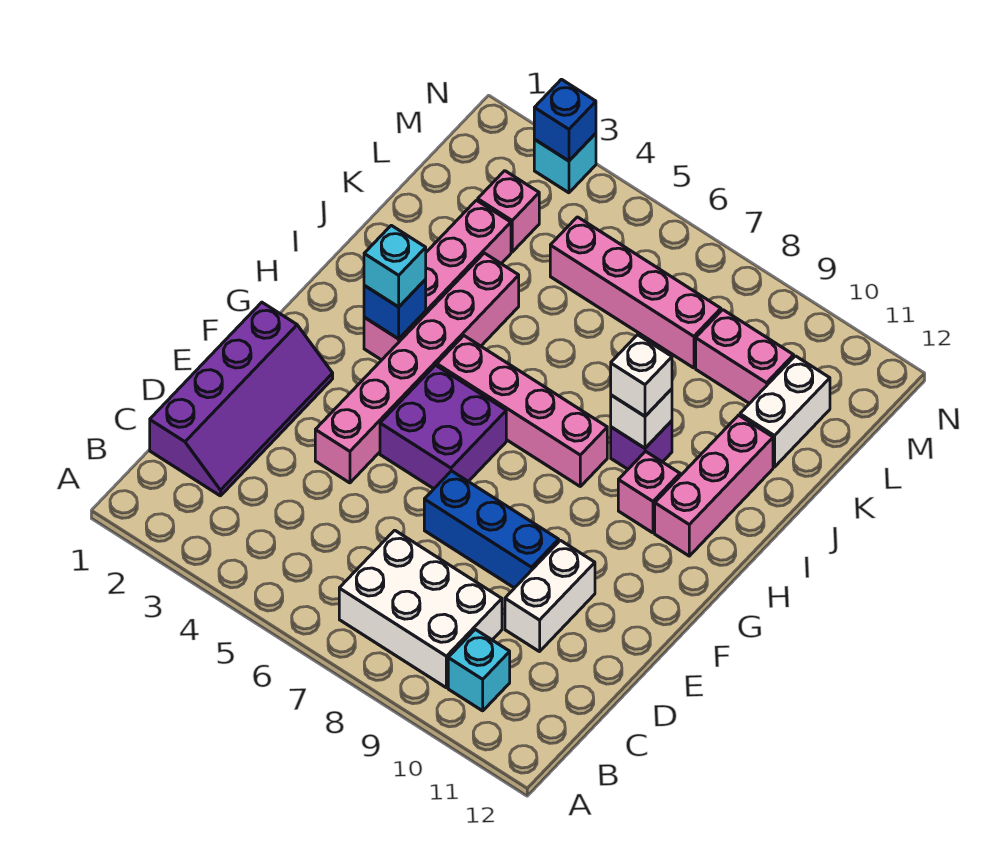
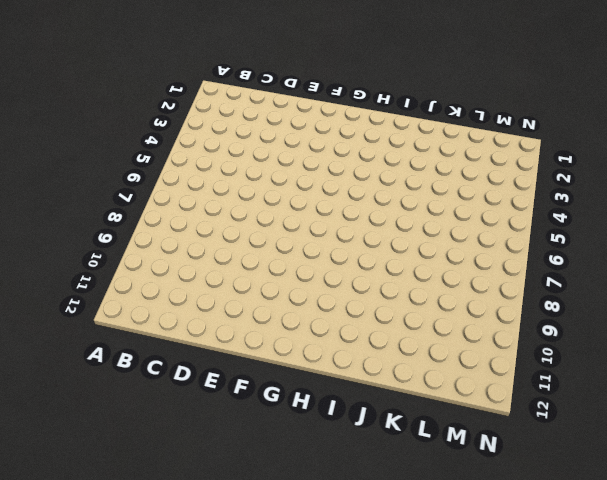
none -> white 2x3 brick [339,530,502,688]
none -> cyan 1x1 brick [448,629,510,711]
none -> purple 2x4 slope [150,302,333,496]

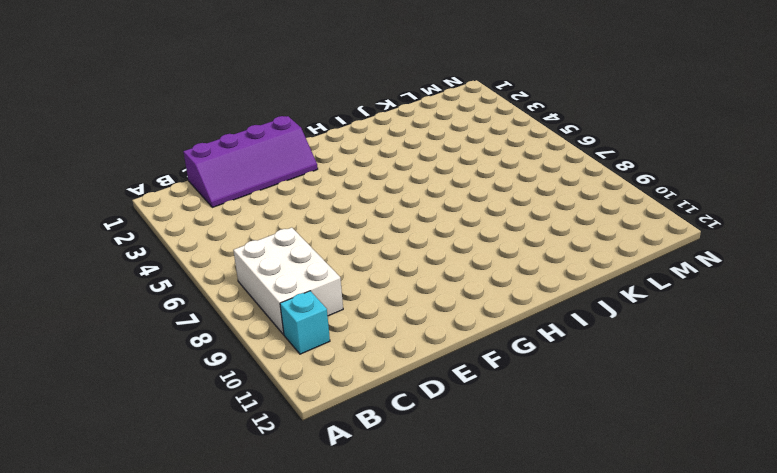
none -> white 1x2 brick [505,540,595,652]
none -> pink 1x6 brick [315,253,519,483]
none -> blue 1x3 brick [424,471,559,588]

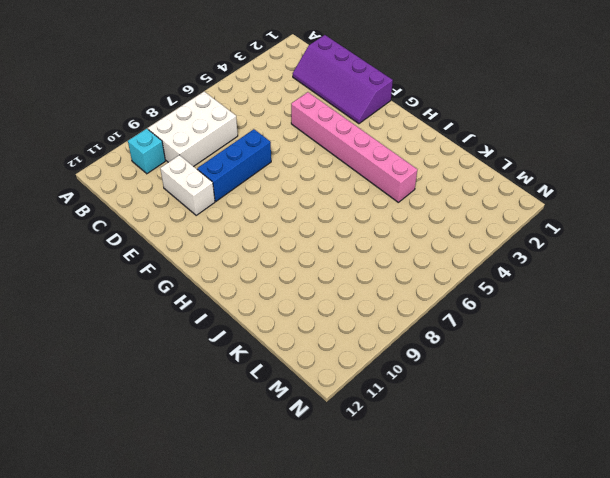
none -> purple 2x2 brick [380,365,506,489]
none -> pink 1x4 brick [364,200,511,360]
none -> pink 1x4 brick [437,336,607,486]

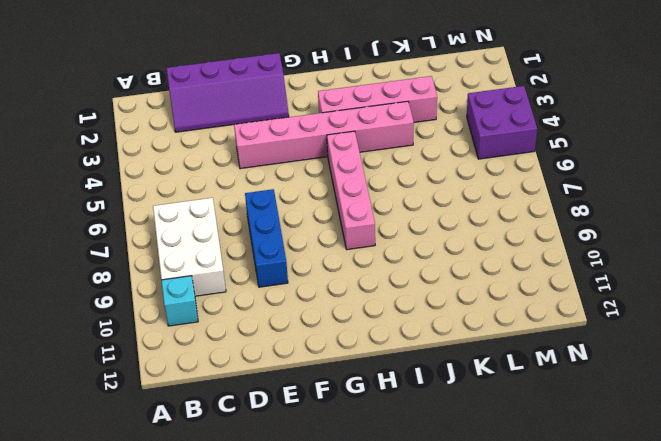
purple 2x2 brick [467,86,537,159] -> purple 2x2 brick moved to [380,365,506,489]
none -> white 1x2 brick [505,540,595,652]
none -> pink 1x1 brick [618,451,680,533]
none -> pink 1x3 brick [655,415,773,556]

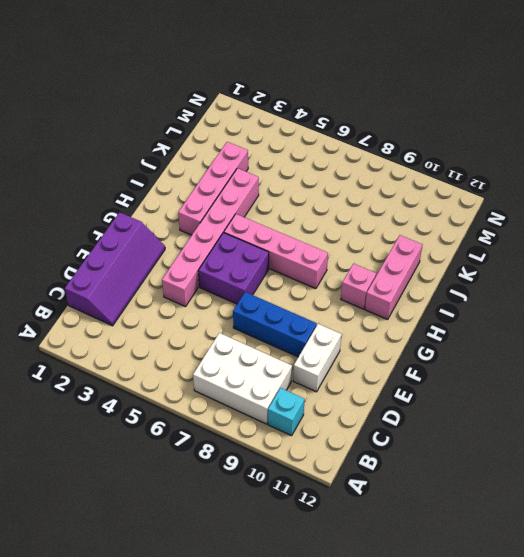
none -> purple 1x1 brick [611,421,672,469]
none -> white 1x2 brick [740,356,830,467]
none -> pink 1x1 brick [478,171,539,252]

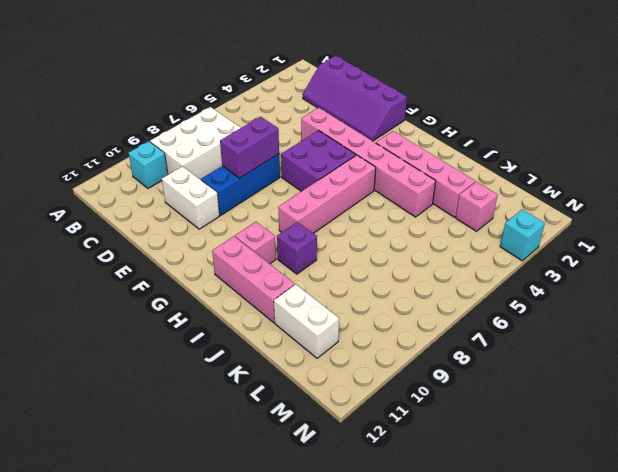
purple 1x2 brick [220,117,279,178] -> none
none -> pink 1x4 brick [550,217,721,368]
none -> pink 1x2 brick [696,310,794,404]
none -> blue 1x1 brick [364,279,426,339]

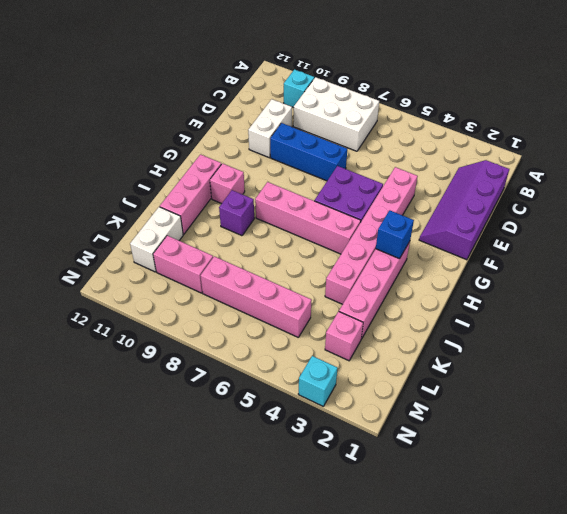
none -> white 1x1 brick [611,389,672,448]
none -> blue 1x1 brick [534,79,596,161]
none -> cyan 1x1 brick [364,225,426,307]

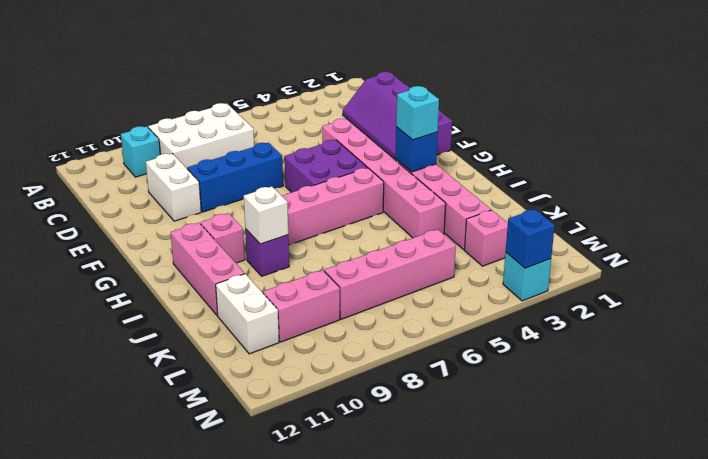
none -> white 1x1 brick [611,335,672,416]

